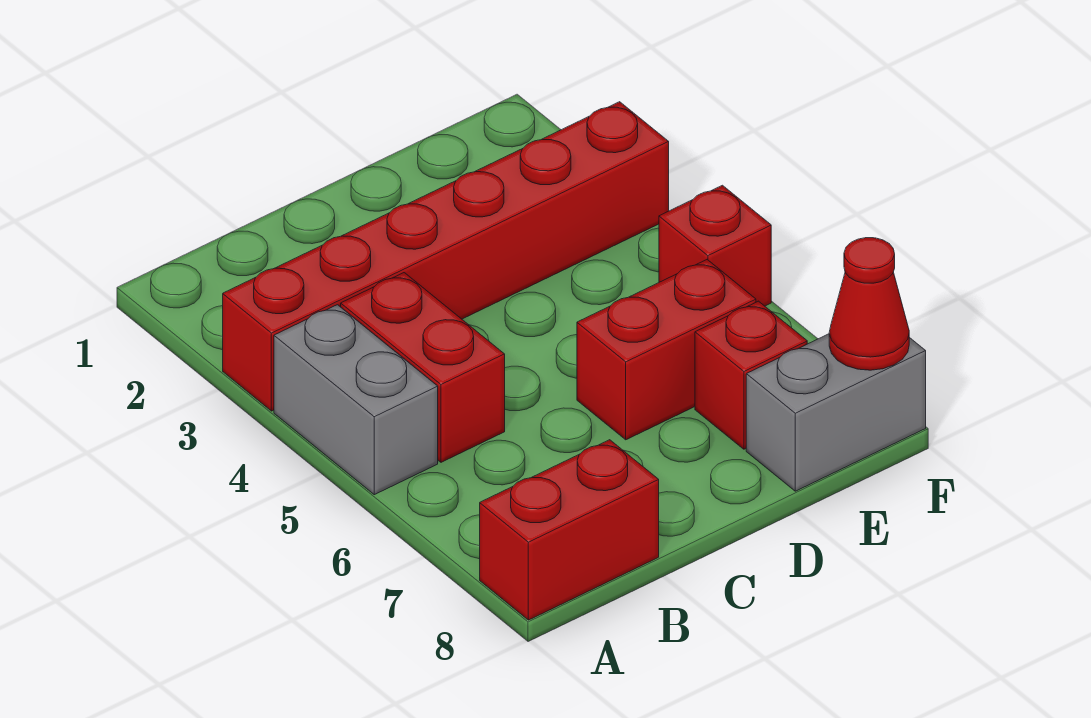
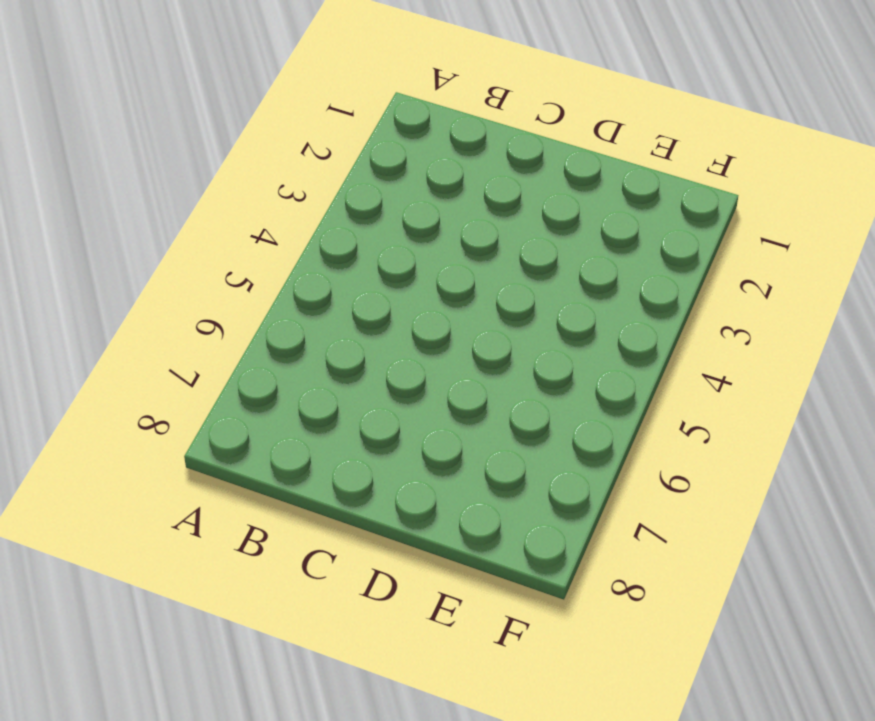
none -> red 1x6 brick [223,102,669,411]
none -> grey 1x2 brick [274,305,438,495]

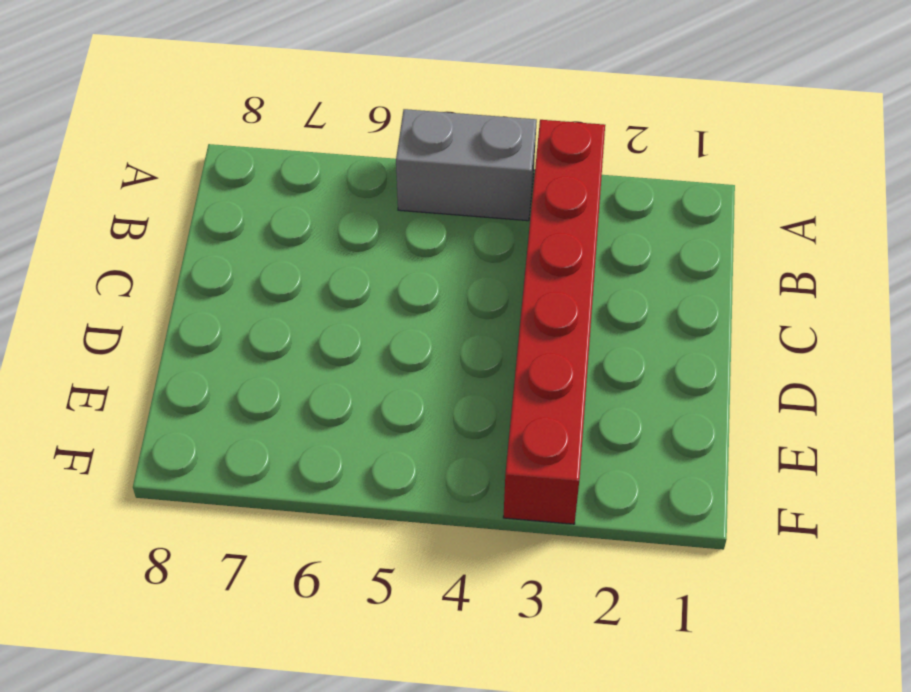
none -> red 1x2 brick [480,440,659,620]
none -> red 1x2 brick [341,273,505,462]

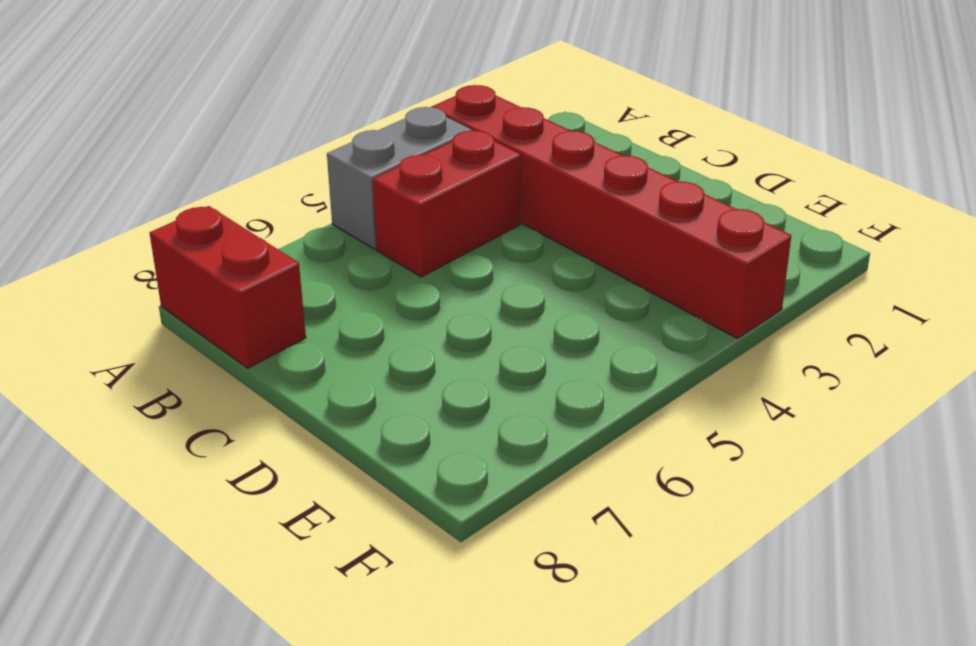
none -> red 1x2 brick [577,260,756,440]
none -> red 1x1 brick [695,301,807,449]

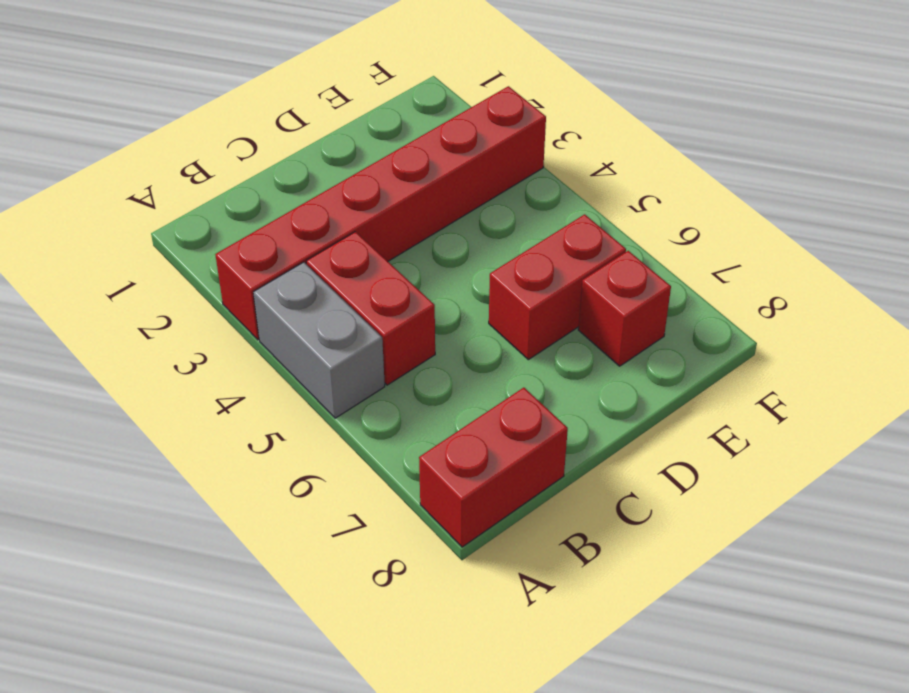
none -> grey 1x2 brick [746,334,926,491]
none -> red 1x1 brick [659,185,771,306]

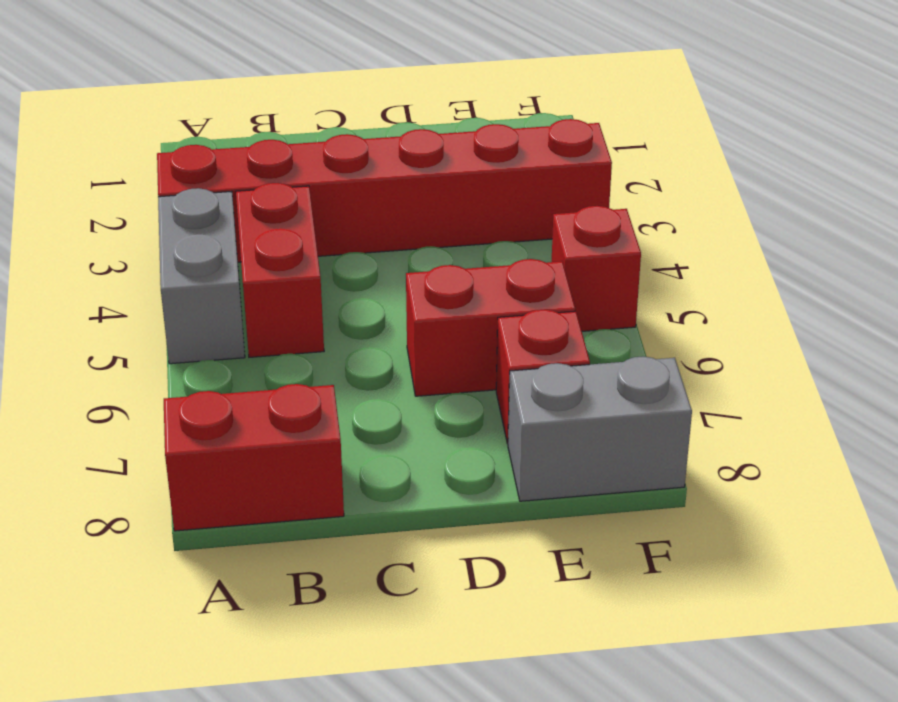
none -> red 1x1 cone [829,238,909,370]

